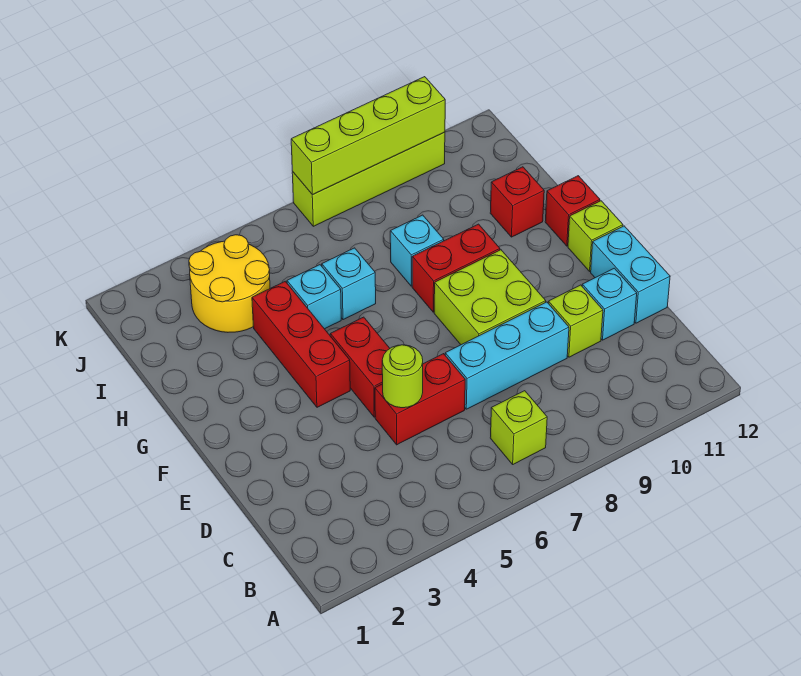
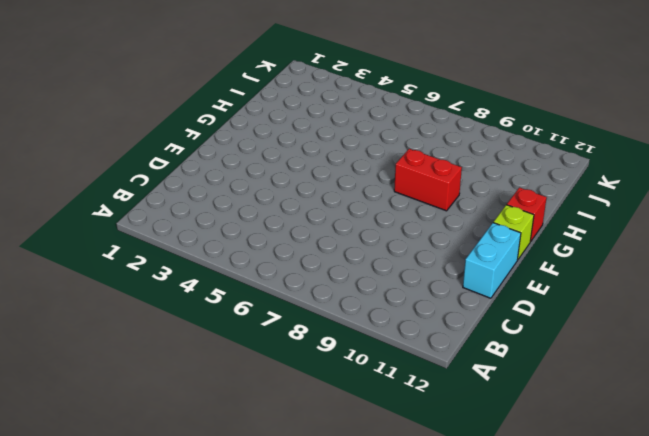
none -> lime 1x1 brick [490,391,547,464]
none -> red 1x2 brick [375,354,465,445]
none -> cyan 1x3 brick [445,302,569,409]

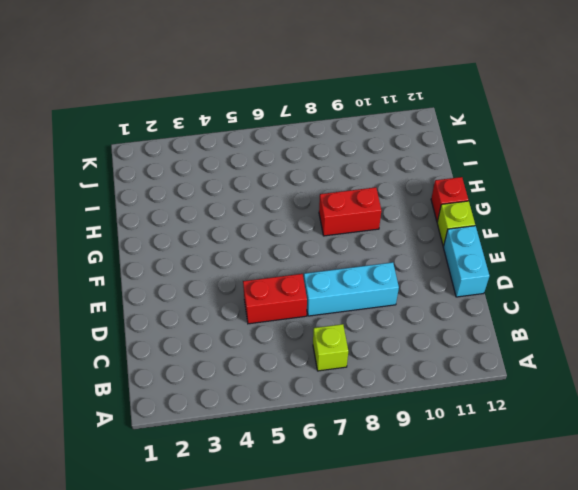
none -> lime 1x1 brick [548,285,603,357]
none -> cyan 1x1 brick [582,268,637,340]
none -> red 1x2 brick [330,317,390,417]

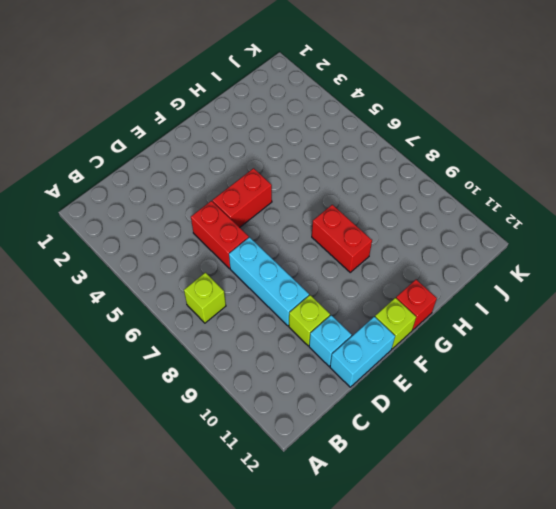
none -> lime 2x2 brick [434,250,546,345]
none -> red 1x3 brick [252,281,350,407]
none -> cyan 1x1 brick [287,265,341,329]

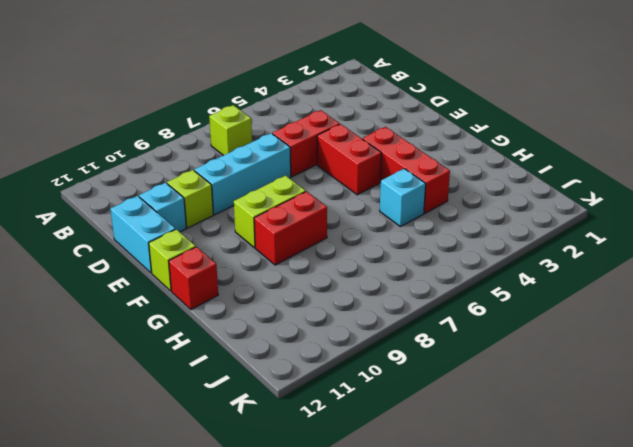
lime 1x2 brick [234,176,306,248] -> lime 2x2 brick [434,250,546,345]
none -> cyan 1x1 brick [322,248,376,320]
none -> cyan 1x1 brick [390,215,444,286]
none -> red 1x1 brick [490,167,544,237]

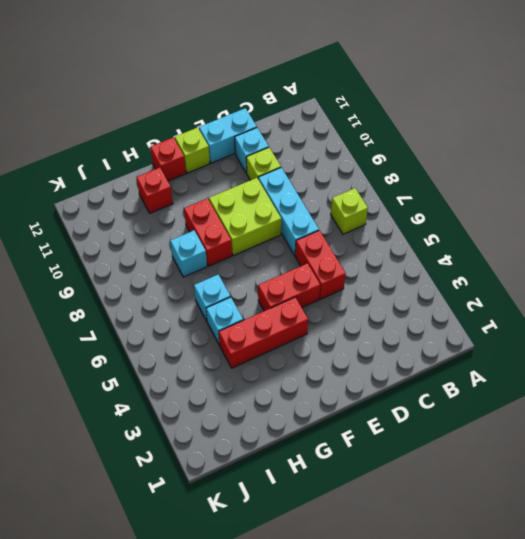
none -> yellow 2x2 round brick [189,235,270,332]
none -> lime 1x4 brick [292,132,445,226]
none -> lime 1x1 round brick [382,345,423,408]

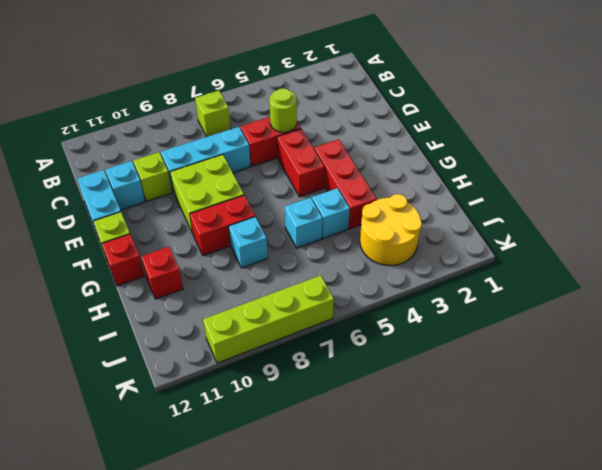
none -> lime 1x4 brick [291,77,445,195]

